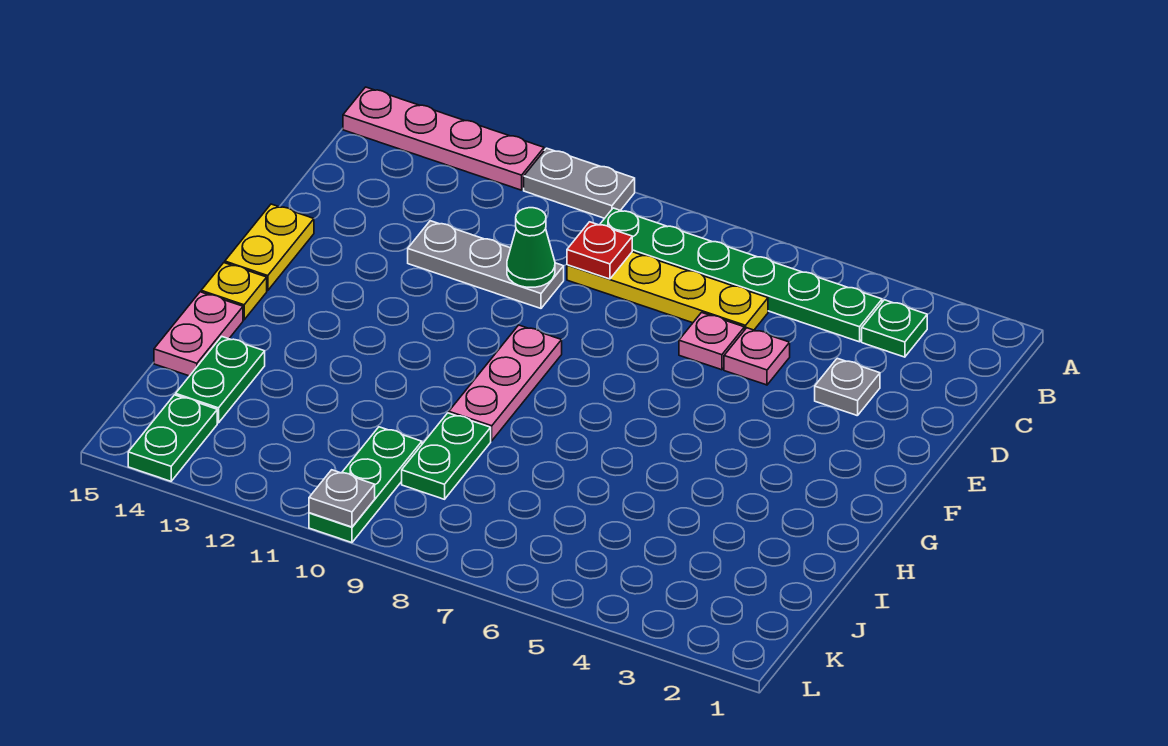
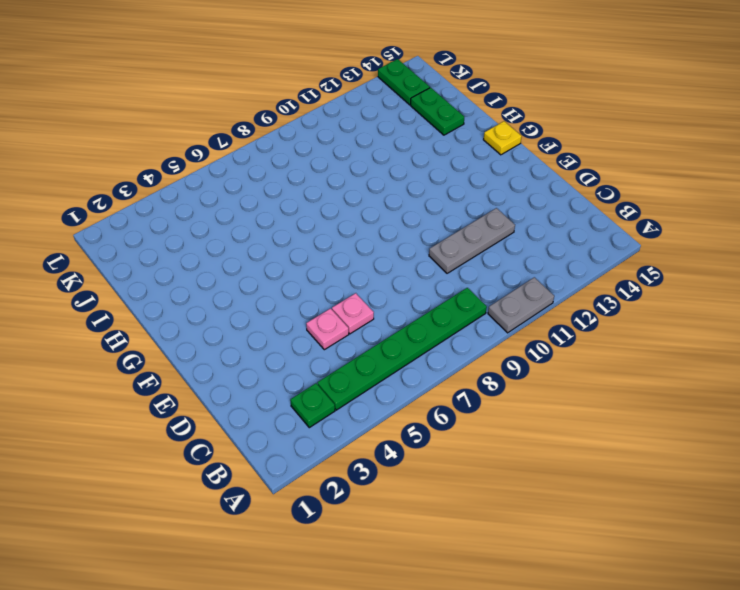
none -> pink 1x4 plate [343,87,544,190]
none -> yellow 1x4 plate [567,252,768,330]
none -> grey 1x1 plate [815,358,880,416]

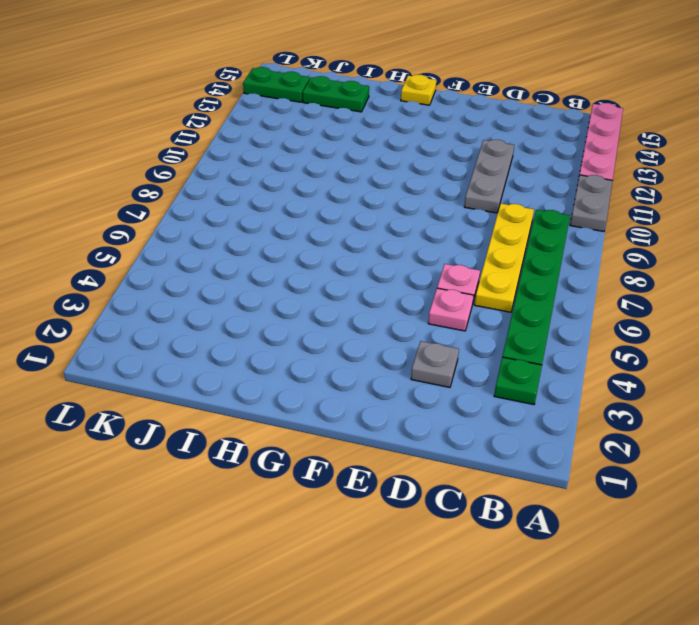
none -> yellow 1x2 plate [225,204,314,291]
none -> pink 1x3 plate [449,325,562,441]
none -> pink 1x2 plate [154,292,243,376]

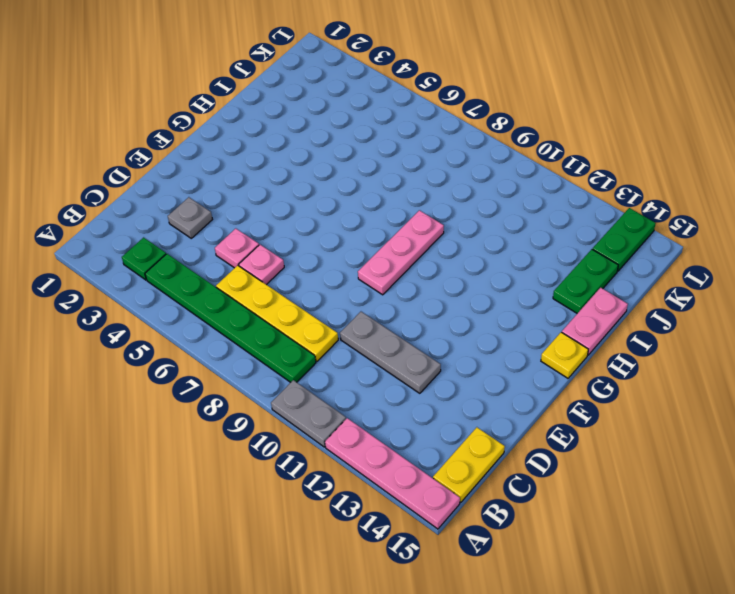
yellow 1x2 plate [433,427,505,503] -> yellow 1x2 plate moved to [225,204,314,291]
none -> green 1x2 plate [402,413,491,499]
none -> green 1x3 plate [309,427,422,543]
none -> red 1x1 plate [567,222,632,279]

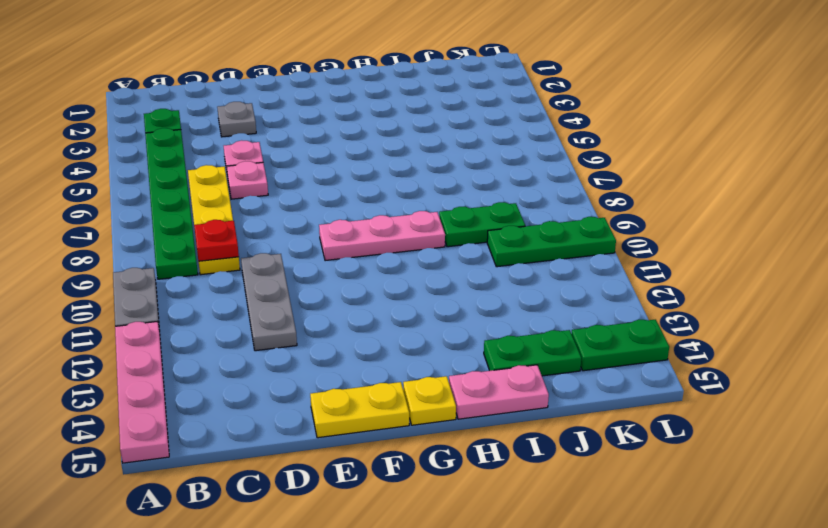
none -> green 1x1 cone [507,208,555,287]
none -> grey 1x1 plate [309,470,375,527]

